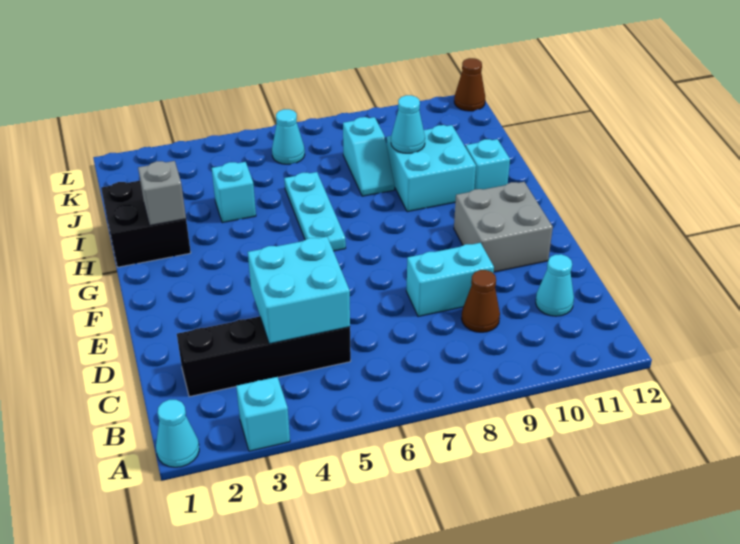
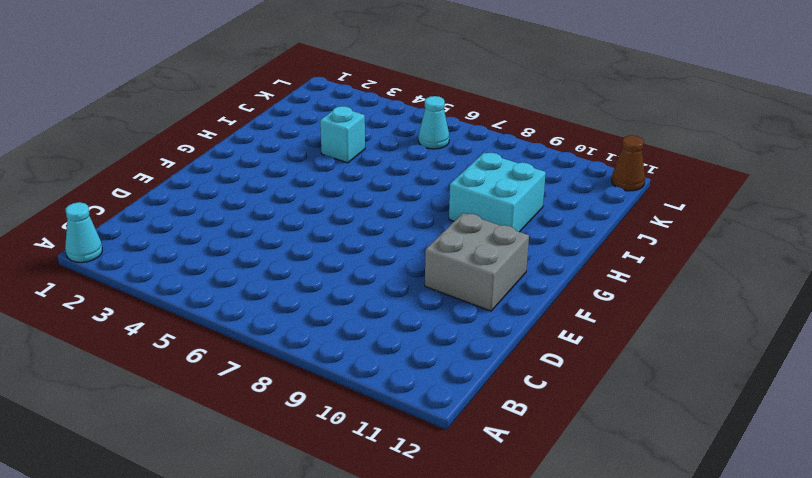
none -> cyan 1x1 brick [236,377,290,451]
none -> black 1x4 brick [177,317,351,397]
none -> brown 1x1 cone [461,270,500,332]

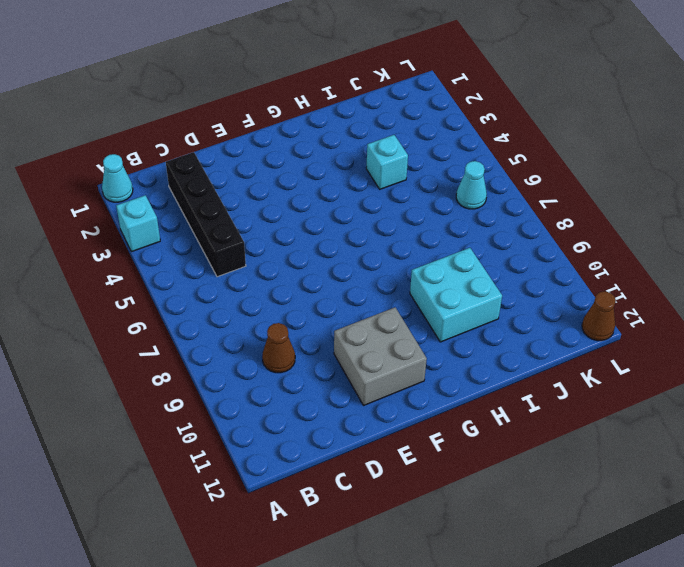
none -> cyan 1x1 cone [536,254,574,316]
none -> cyan 1x2 brick [406,243,494,317]
none -> cyan 1x3 plate [284,172,346,251]

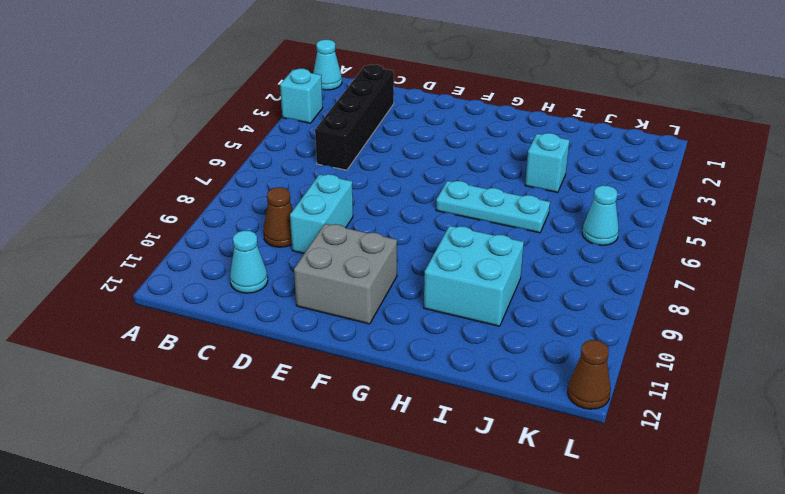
none -> black 2x2 brick [101,181,191,267]
none -> cyan 1x1 brick [466,139,510,190]
none -> cyan 1x2 slope [343,117,395,196]

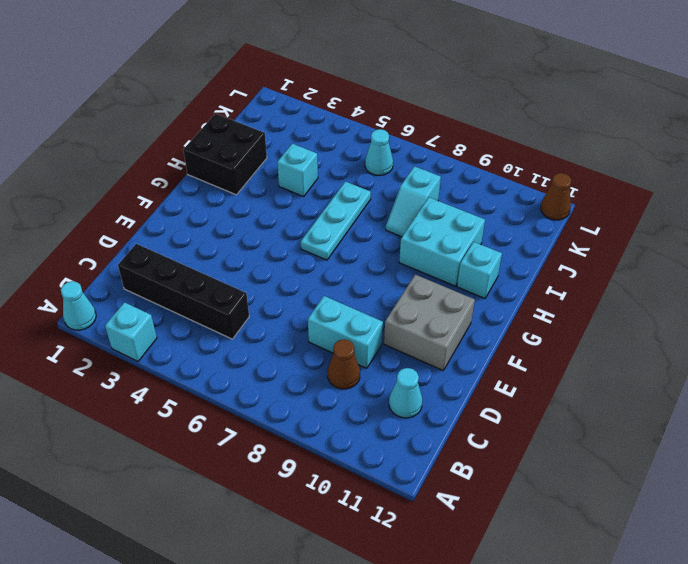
none -> cyan 2x2 brick [248,237,350,344]
none -> grey 1x1 brick [138,161,186,225]
none -> cyan 1x1 cone [391,95,425,153]

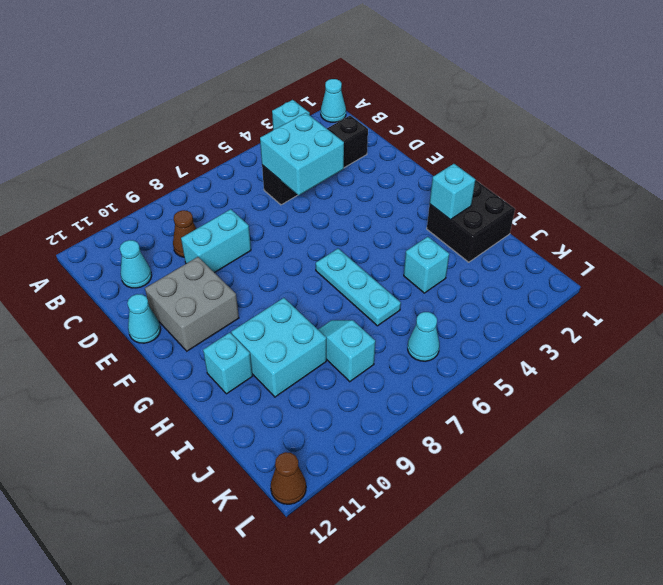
cyan 1x1 cone [127,294,161,343] -> cyan 1x1 cone moved to [391,95,425,153]
cyan 1x1 brick [430,164,475,220] -> grey 1x1 brick [138,161,186,225]

